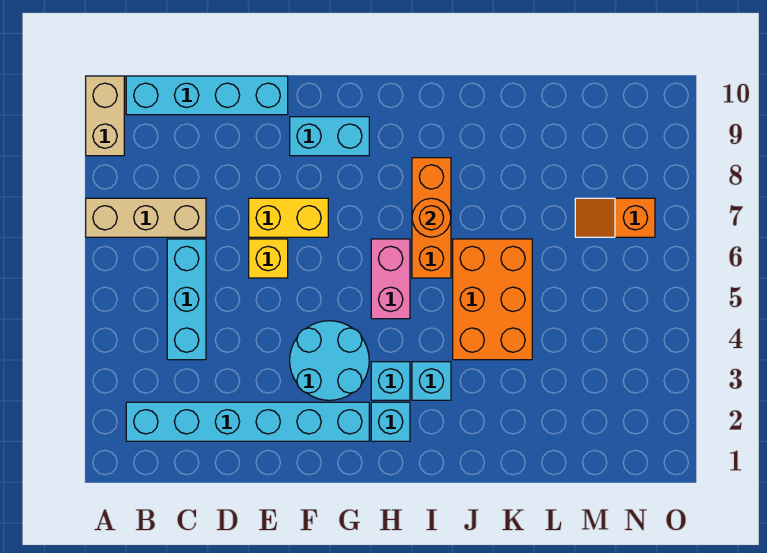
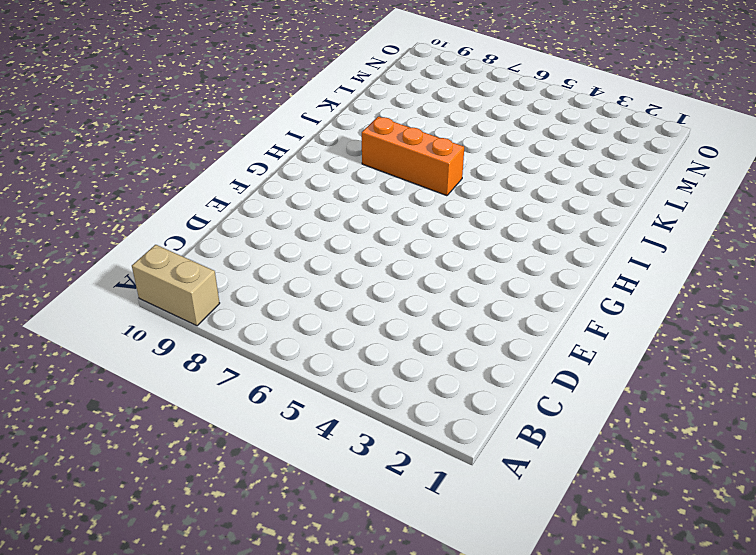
none -> tan 1x3 brick [86,198,206,237]
none -> cyan 1x6 brick [126,402,369,441]
none -> cyan 1x4 brick [126,76,288,115]

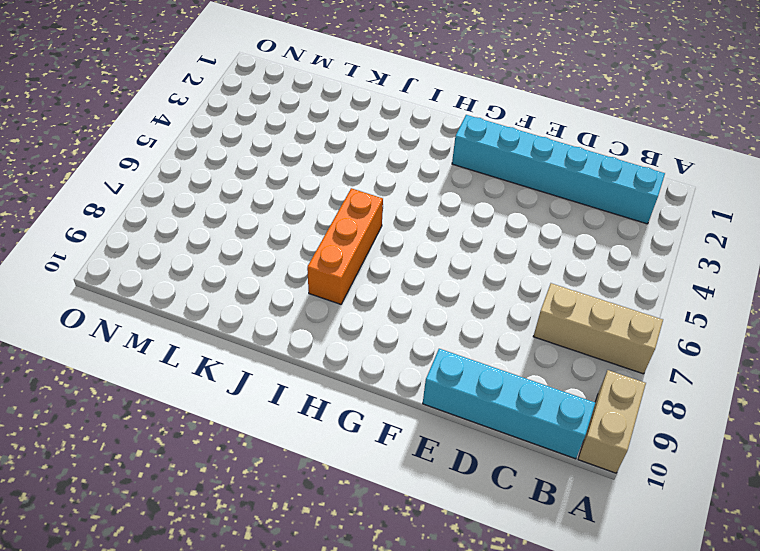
none -> cyan 1x3 brick [167,239,206,360]
none -> yellow 1x1 brick [249,239,288,278]
none -> yellow 1x2 brick [249,198,328,237]

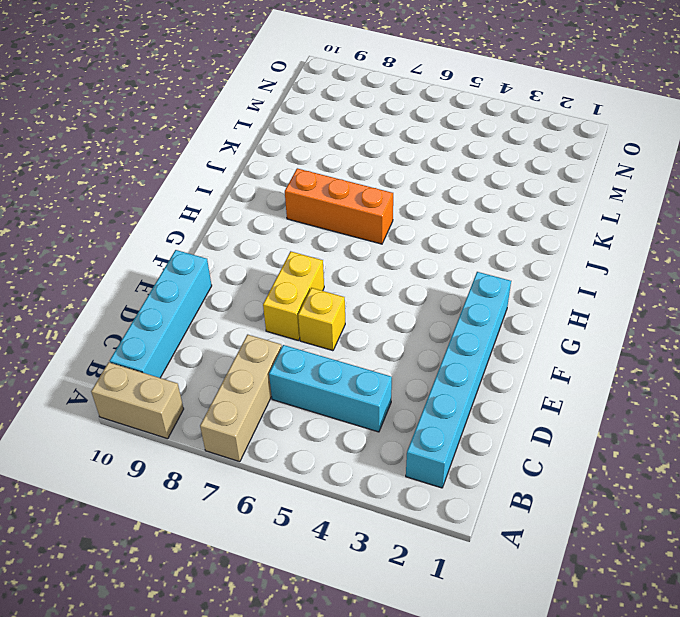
none -> cyan 2x2 round brick [290,321,369,400]
none -> cyan 1x2 brick [290,117,369,156]
none -> cyan 1x1 brick [371,402,410,441]

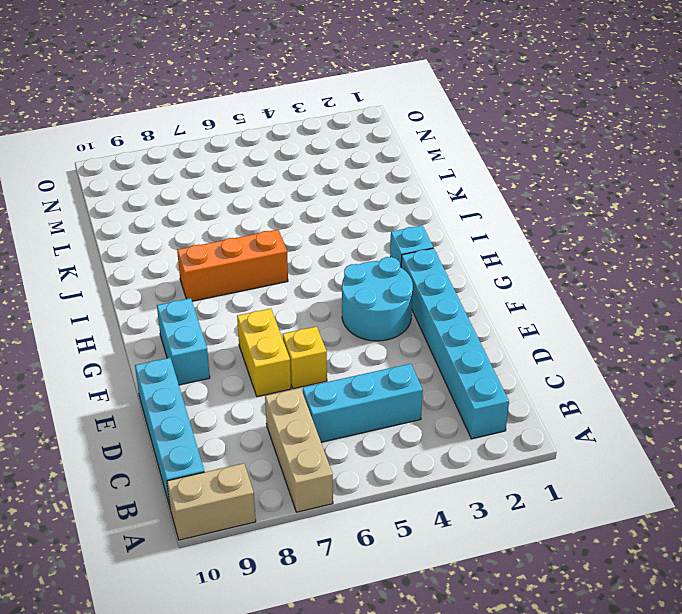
none -> cyan 1x1 brick [371,362,410,400]
none -> pink 1x2 brick [371,239,410,319]
none -> cyan 1x1 brick [412,362,451,400]

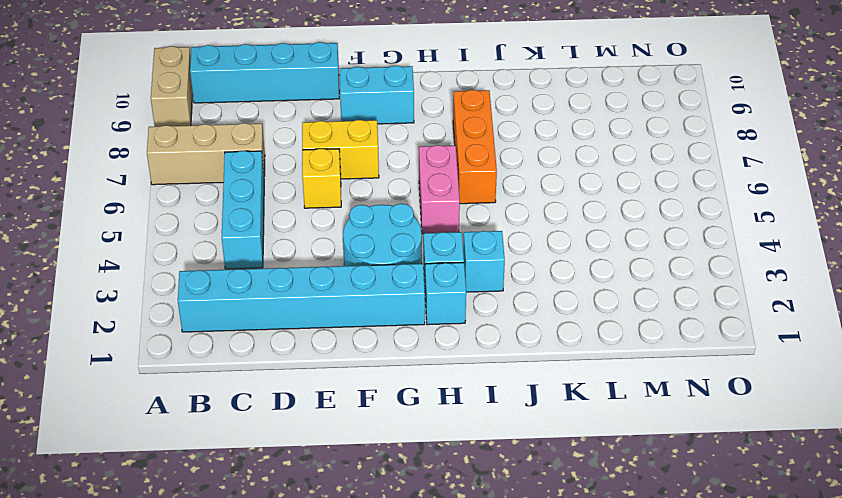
none -> orange 2x3 brick [453,239,532,360]
none -> orange 1x2 slope [575,198,655,237]
none -> orange 1x1 round brick [412,198,451,237]

